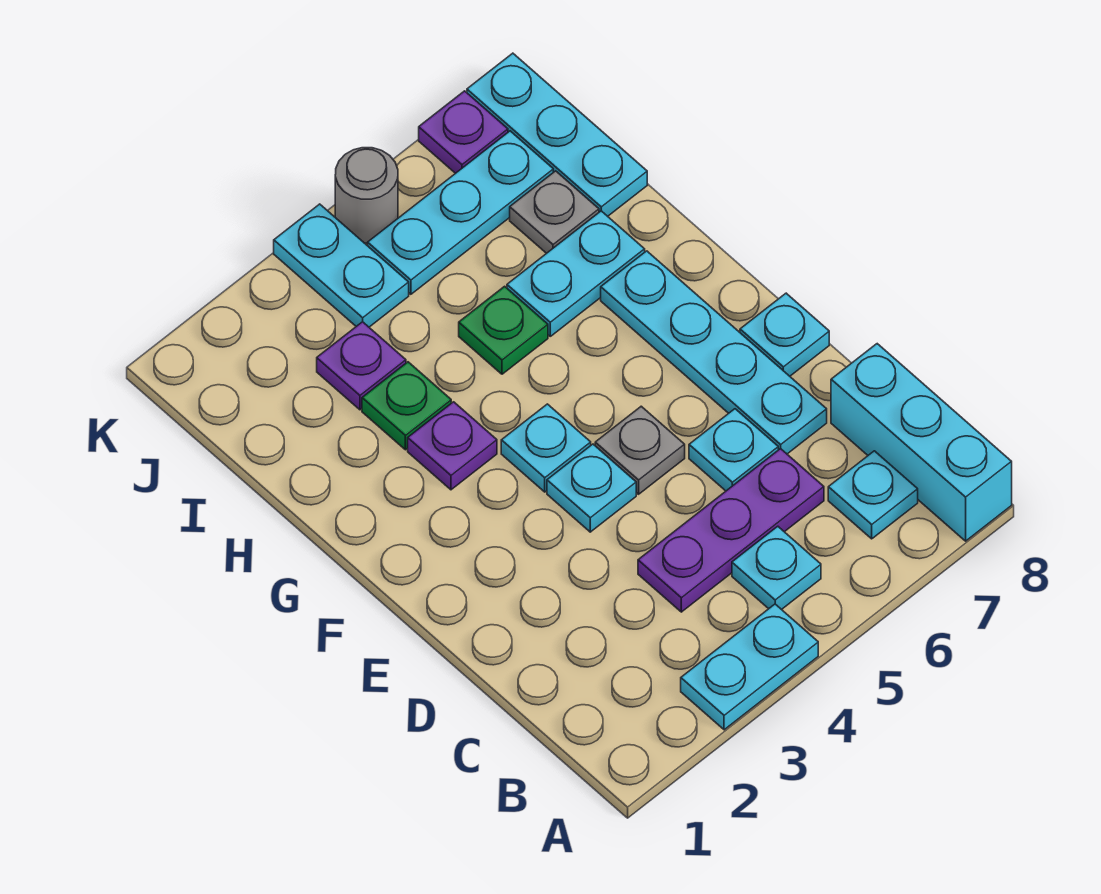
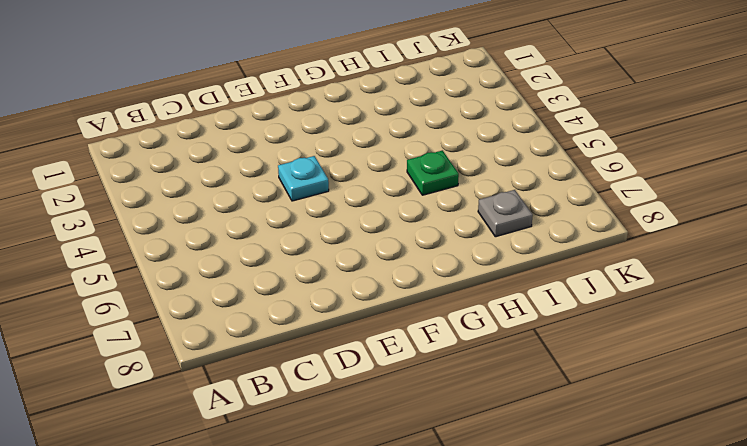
none -> cyan 1x2 plate [681,604,818,730]
none -> cyan 1x3 brick [831,344,1012,541]
none -> cyan 1x1 plate [732,526,821,610]

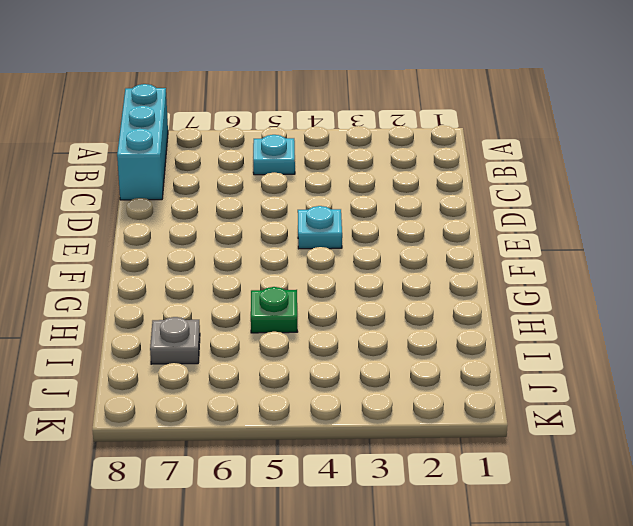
none -> cyan 1x2 plate [681,604,818,730]
none -> cyan 1x1 plate [828,451,918,539]
none -> purple 1x3 plate [638,449,824,612]

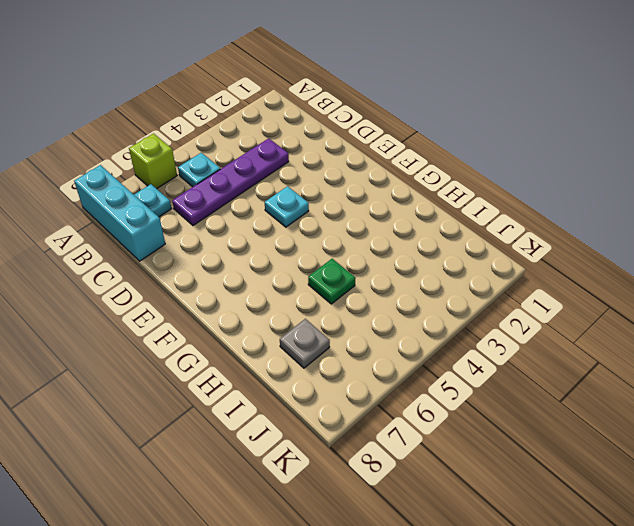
lime 1x1 brick [129,134,177,189] -> none
purple 1x4 plate [172,138,289,225] -> purple 1x3 plate [638,449,824,612]
none -> cyan 1x2 plate [681,604,818,730]
none -> cyan 1x1 plate [689,409,778,491]
none -> cyan 1x4 plate [601,251,827,454]

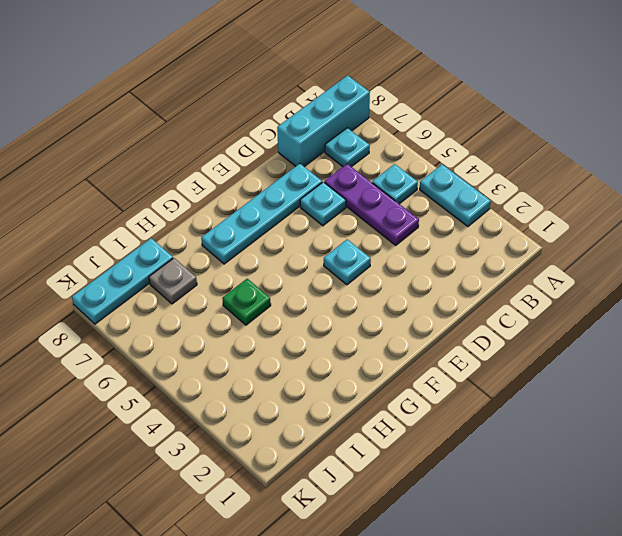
none -> grey 1x1 plate [595,406,685,494]
none -> cyan 1x1 plate [740,293,829,376]
none -> cyan 1x1 plate [501,404,591,492]

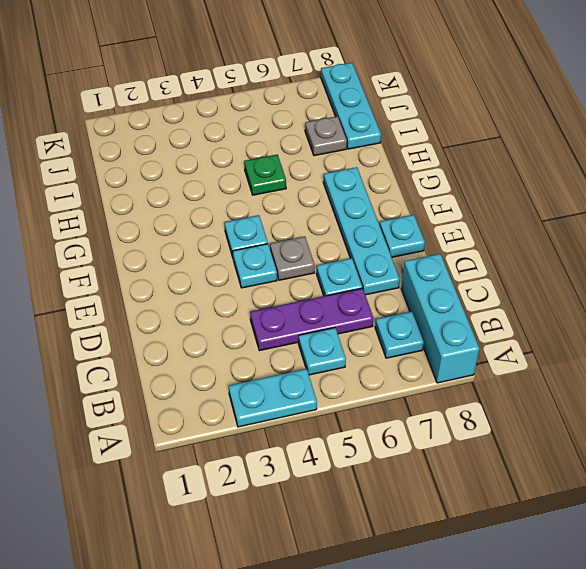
none -> purple 1x1 plate [408,402,497,490]
none -> green 1x1 plate [362,362,451,450]
none -> cyan 1x2 plate [507,211,645,336]

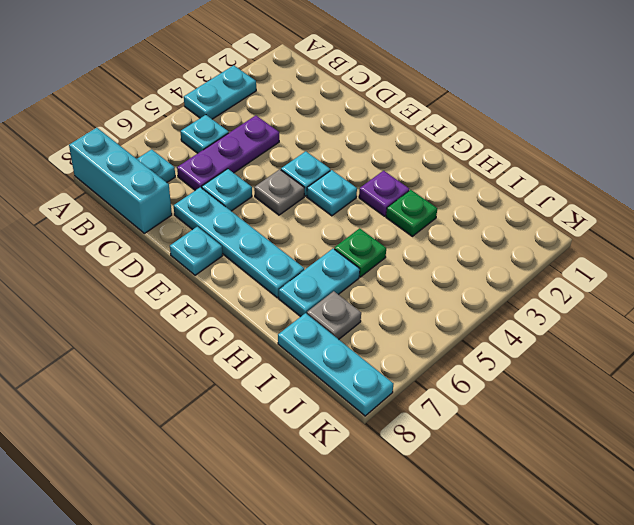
none -> purple 1x1 plate [317,322,406,410]
none -> cyan 1x2 plate [274,204,409,327]
none -> cyan 1x3 plate [368,131,553,294]

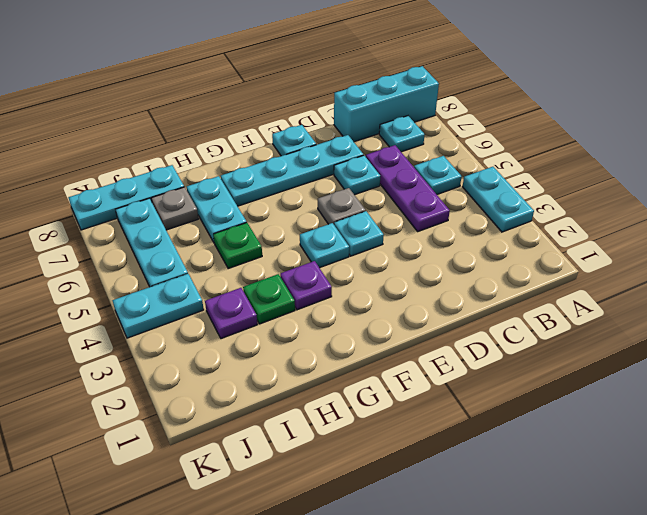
none -> grey 1x1 round brick [335,148,398,244]
none -> purple 1x1 plate [419,91,508,173]

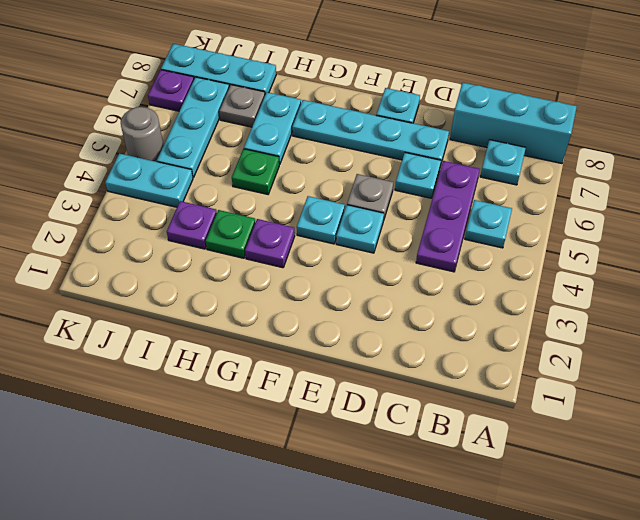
none -> cyan 1x2 plate [681,604,818,730]

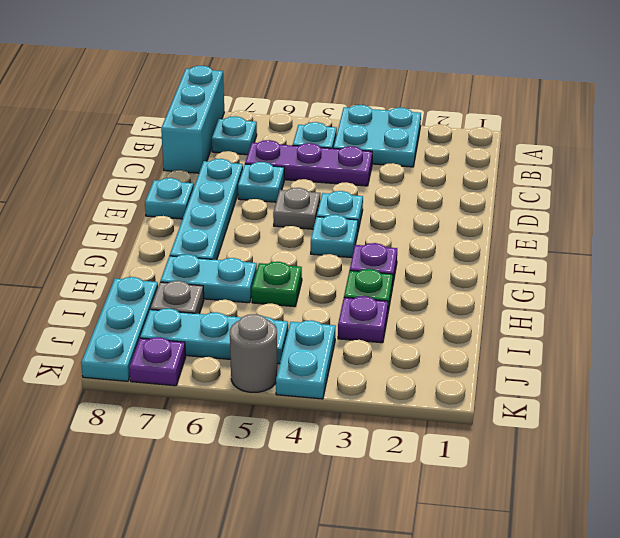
cyan 2x2 plate [334,105,421,167] -> cyan 1x2 plate [681,604,818,730]

